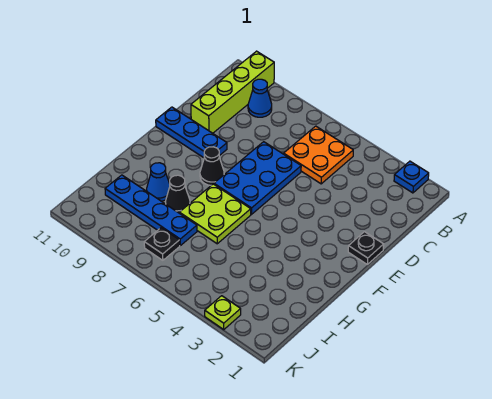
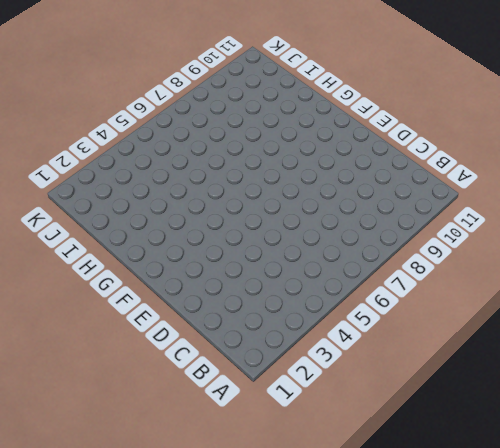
none -> blue 1x1 plate [394,161,429,193]
none -> lime 1x4 brick [191,51,274,133]
none -> orange 2x2 plate [284,126,353,184]

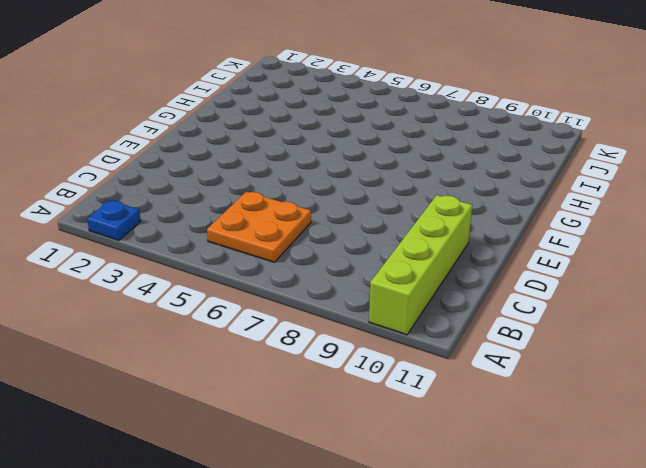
none -> blue 1x1 cone [248,79,272,117]
none -> blue 2x3 plate [214,142,301,214]
none -> black 1x1 plate [348,232,384,264]

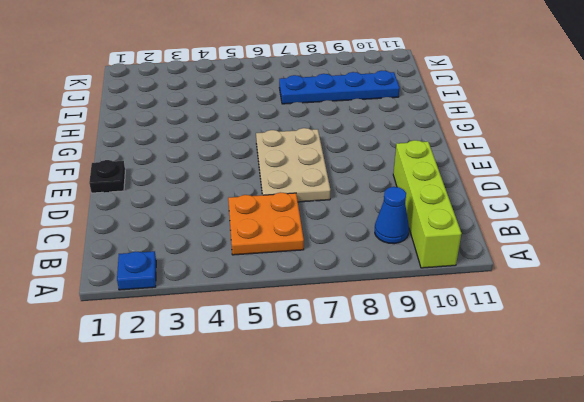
tan 2x3 plate [256,128,330,202] -> blue 2x3 plate [214,142,301,214]
none -> blue 1x3 plate [156,107,227,158]
none -> black 1x1 cone [200,147,224,185]
none -> lime 2x2 plate [179,184,251,244]

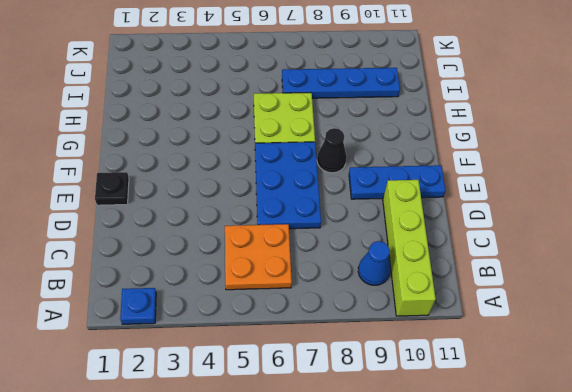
none -> black 1x1 cone [166,175,190,213]
none -> blue 1x1 cone [147,163,170,201]
none -> black 1x1 plate [144,228,180,260]

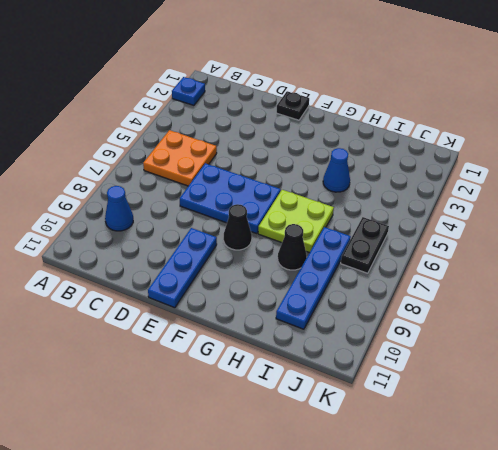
blue 1x1 cone [323,148,350,192] -> blue 1x1 cone moved to [147,163,170,201]
black 1x2 plate [341,217,389,273] -> black 1x1 plate [144,228,180,260]
none -> lime 1x4 brick [191,51,274,133]
none -> lime 1x1 plate [205,296,241,329]

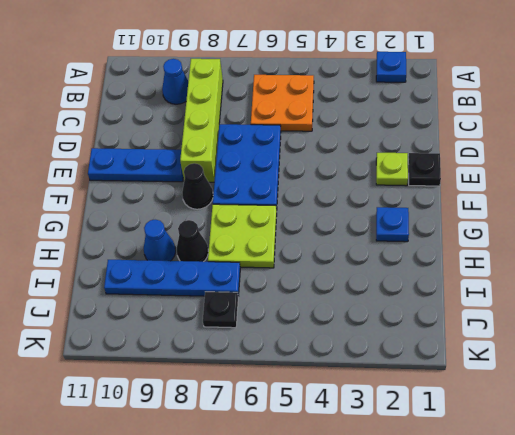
lime 1x4 brick [180,59,223,182] -> lime 1x4 brick moved to [191,51,274,133]
lime 1x1 plate [376,153,408,186] -> lime 1x1 plate moved to [205,296,241,329]
blue 1x1 plate [376,207,409,242] -> none

